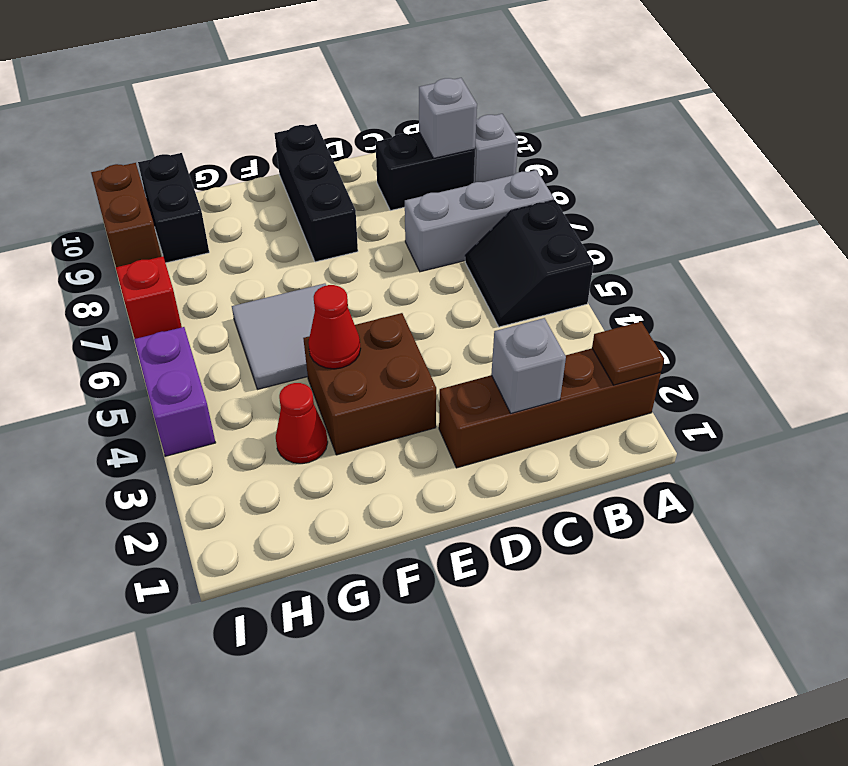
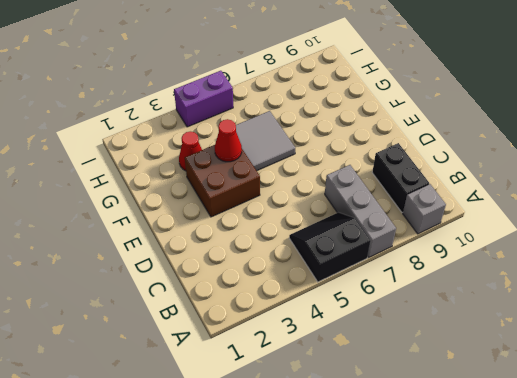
none -> brown 1x4 brick [439,348,661,468]
none -> black 1x3 brick [275,124,358,262]
none -> black 1x2 brick [138,153,209,263]

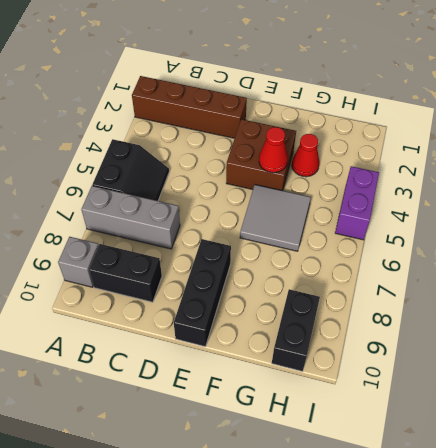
none -> red 1x1 brick [116,256,182,339]
none -> brown 1x2 brick [91,163,161,267]
none -> brown 1x1 tile [592,322,664,385]

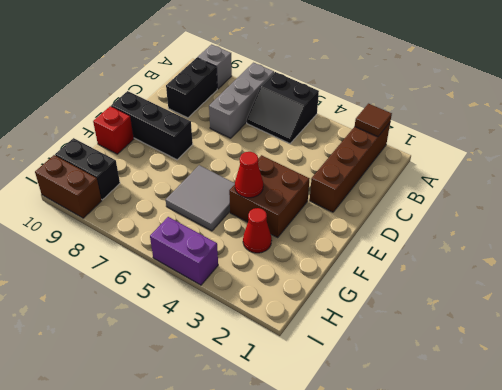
red 1x1 brick [93,106,134,154] -> red 1x1 brick moved to [116,256,182,339]
none -> grey 1x1 brick [419,78,477,158]
none -> grey 1x1 brick [491,318,566,413]

